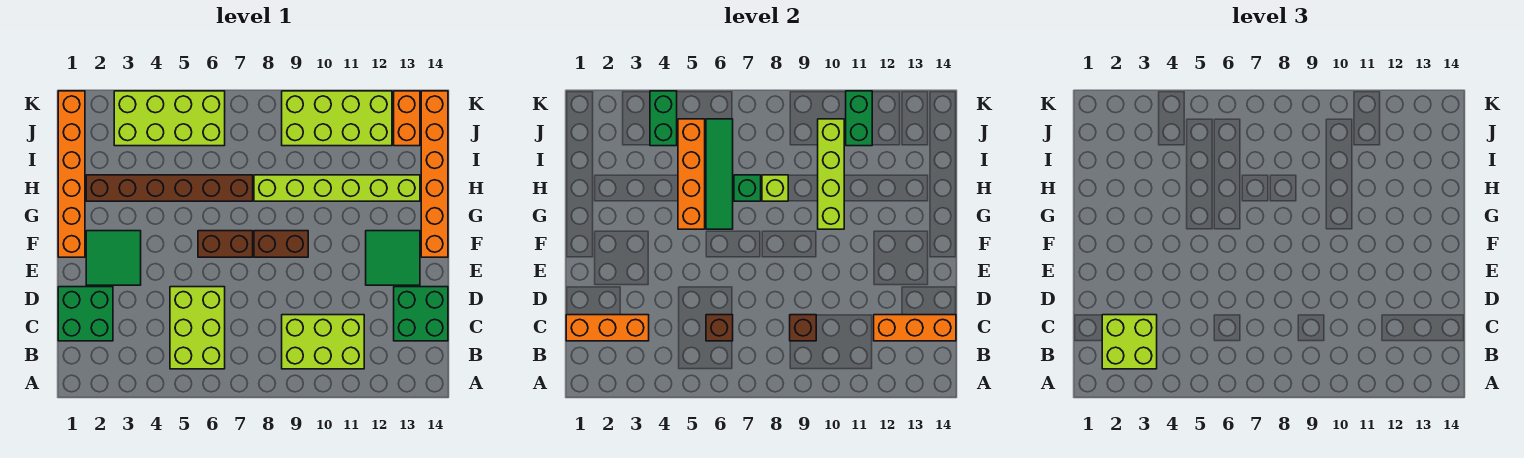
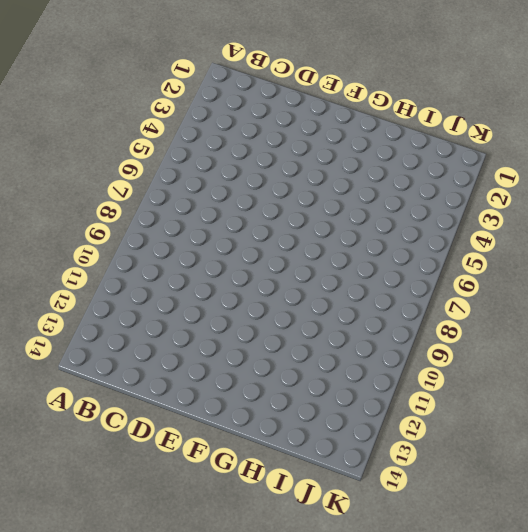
none -> lime 2x3 brick [170,287,225,369]
none -> lime 2x3 brick [282,315,364,369]
none -> green 2x2 brick [58,287,113,341]

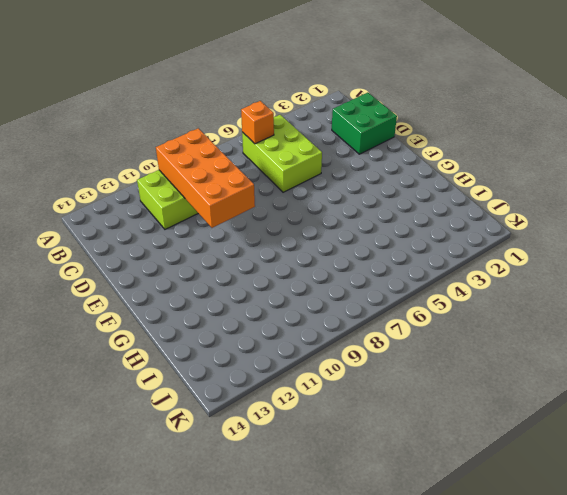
orange 1x1 brick [241,101,274,144] -> none
orange 2x4 brick [156,128,255,228] -> brown 1x1 brick [790,315,816,341]
none -> green 2x2 brick [394,287,448,341]
none -> green 2x2 tile [86,231,141,285]
none -> green 2x2 tile [366,231,420,285]

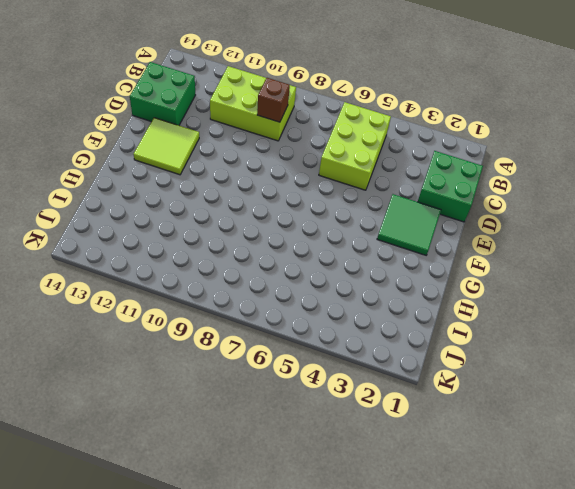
lime 2x2 tile [134,118,199,175] -> green 2x2 tile [366,231,420,285]
none -> orange 1x6 brick [58,91,85,257]
none -> brown 1x2 brick [198,231,253,257]
none -> brown 1x2 brick [254,231,308,257]

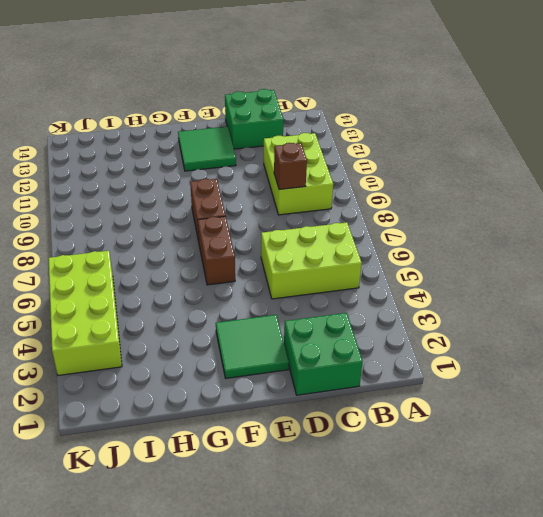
none -> orange 1x6 brick [58,91,85,257]
none -> orange 1x6 brick [421,91,448,257]
none -> brown 1x6 brick [86,175,253,201]

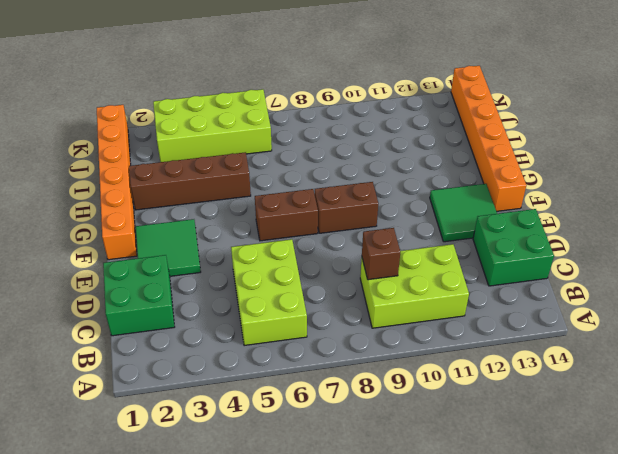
brown 1x4 brick [129,152,251,210] -> brown 1x6 brick [86,175,253,201]
none -> lime 1x6 brick [254,175,420,201]
none -> lime 2x4 brick [282,91,392,146]
none -> orange 1x2 brick [394,91,420,146]

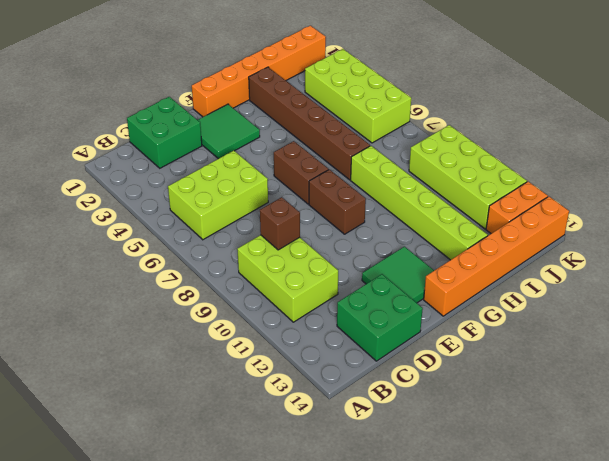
none -> orange 1x3 brick [566,315,649,341]
none -> brown 1x1 brick [706,315,733,341]
none -> orange 1x3 brick [874,315,956,341]

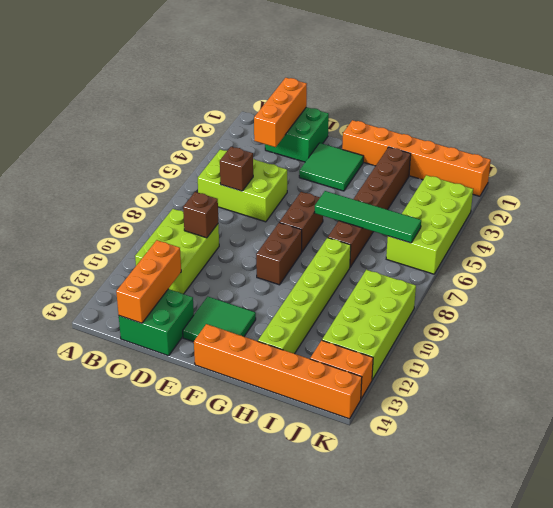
none -> orange 1x4 brick [678,119,705,229]
none -> lime 1x4 brick [818,119,844,229]
none -> green 1x1 brick [734,175,761,201]

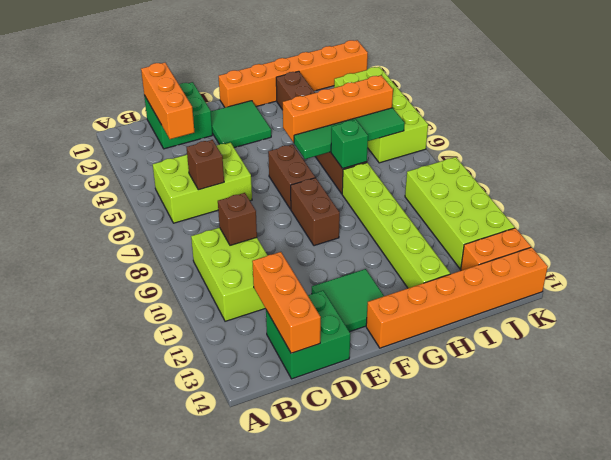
none -> lime 1x4 brick [818,119,844,229]
none -> lime 1x1 brick [762,175,788,201]
none -> green 1x2 brick [650,91,677,146]

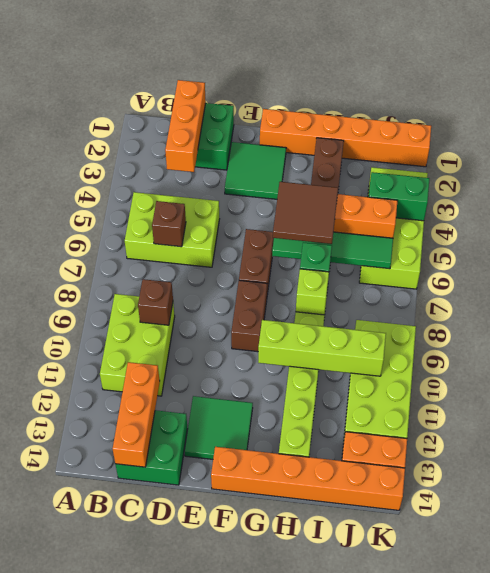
brown 2x2 tile [273,182,338,244] -> none
none -> green 1x2 brick [846,91,872,146]
none -> lime 2x2 brick [1102,315,1157,369]

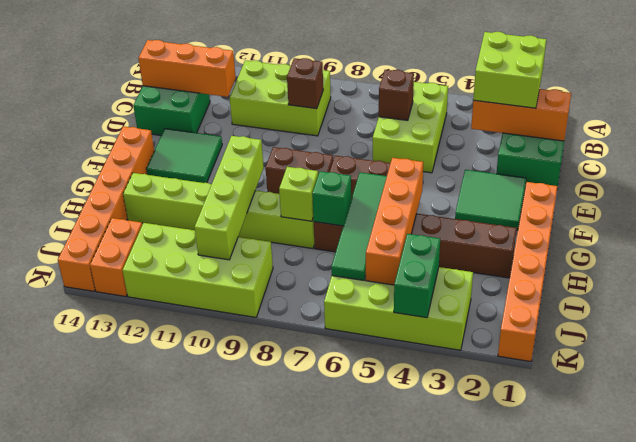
none -> green 1x2 brick [846,91,872,146]

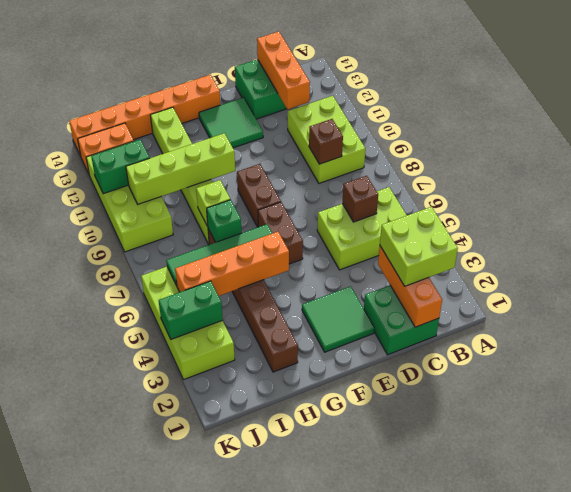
none -> orange 1x6 brick [58,91,85,257]

